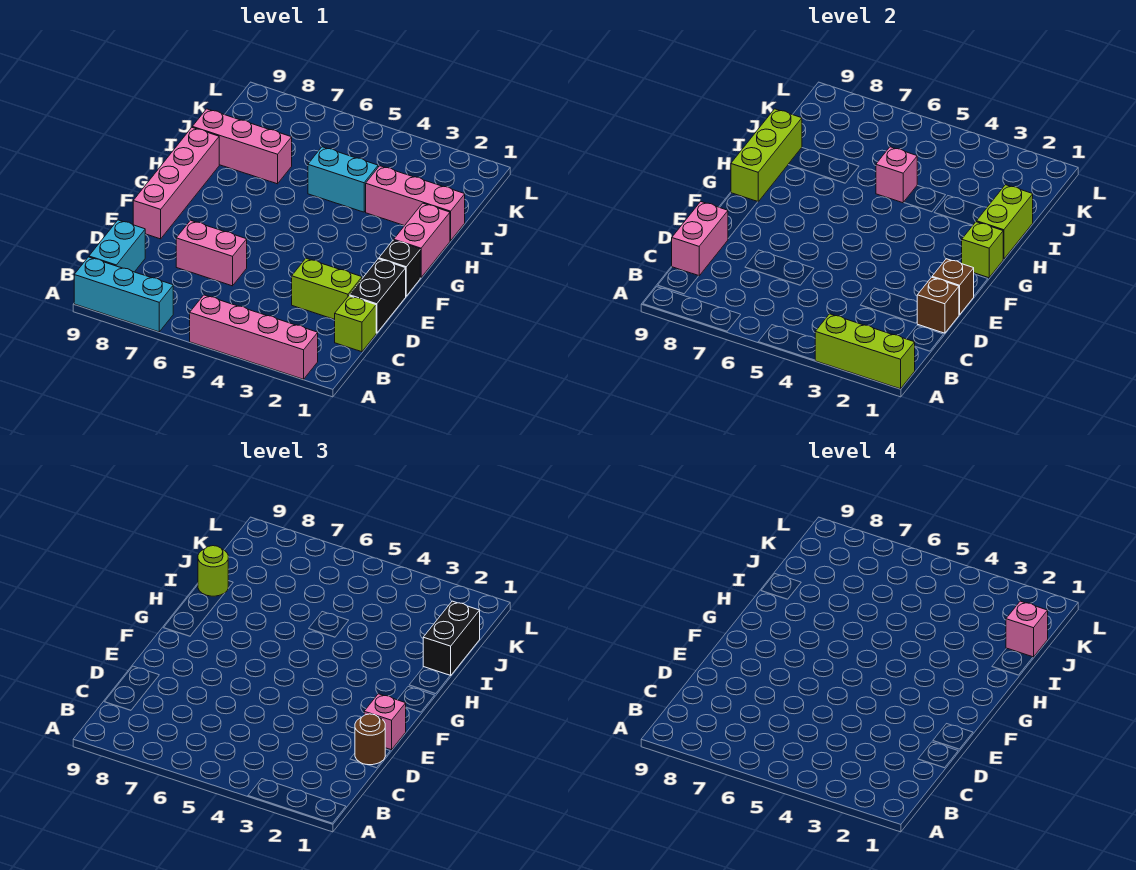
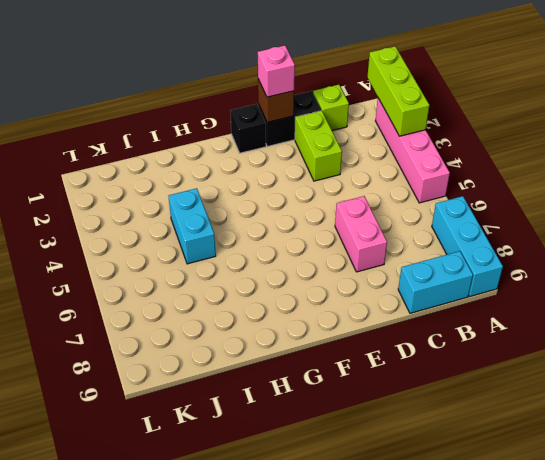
none -> pink 1x4 brick [133,128,219,239]
none -> pink 1x2 brick [394,203,450,278]
none -> pink 1x3 brick [366,166,465,241]

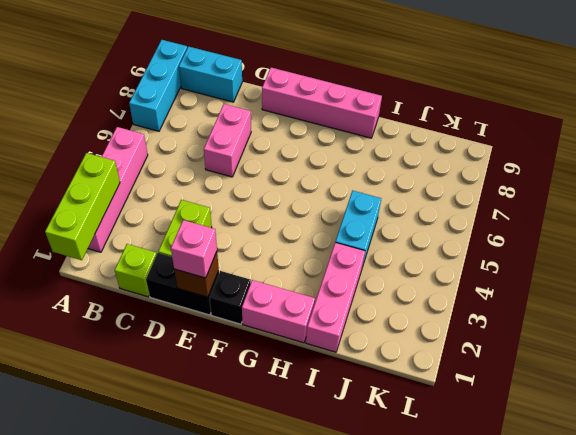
none -> pink 1x3 brick [192,109,292,184]
none -> pink 1x2 brick [672,202,728,276]
none -> brown 1x1 brick [917,277,959,333]

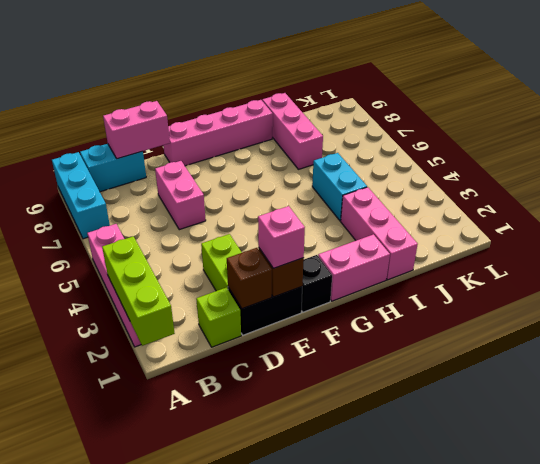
none -> lime 1x1 brick [962,222,1003,278]
none -> lime 1x3 brick [731,109,802,202]
none -> lime 1x2 brick [977,185,1033,259]

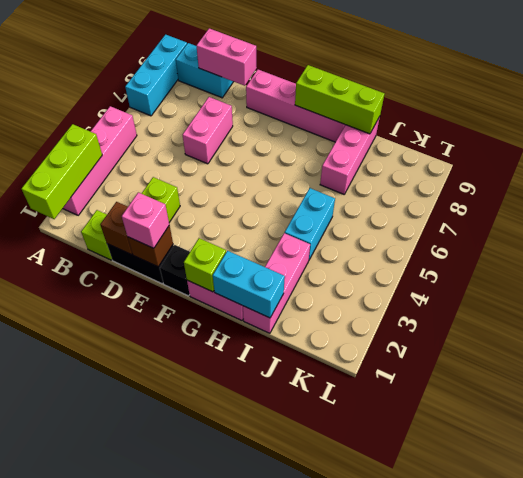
cyan 1x2 brick [213,251,285,318] -> lime 1x2 brick [977,185,1033,259]
none -> pink 1x1 brick [876,147,917,203]
none -> brown 1x1 round brick [355,714,385,765]
none -> black 1x2 brick [423,601,480,676]

